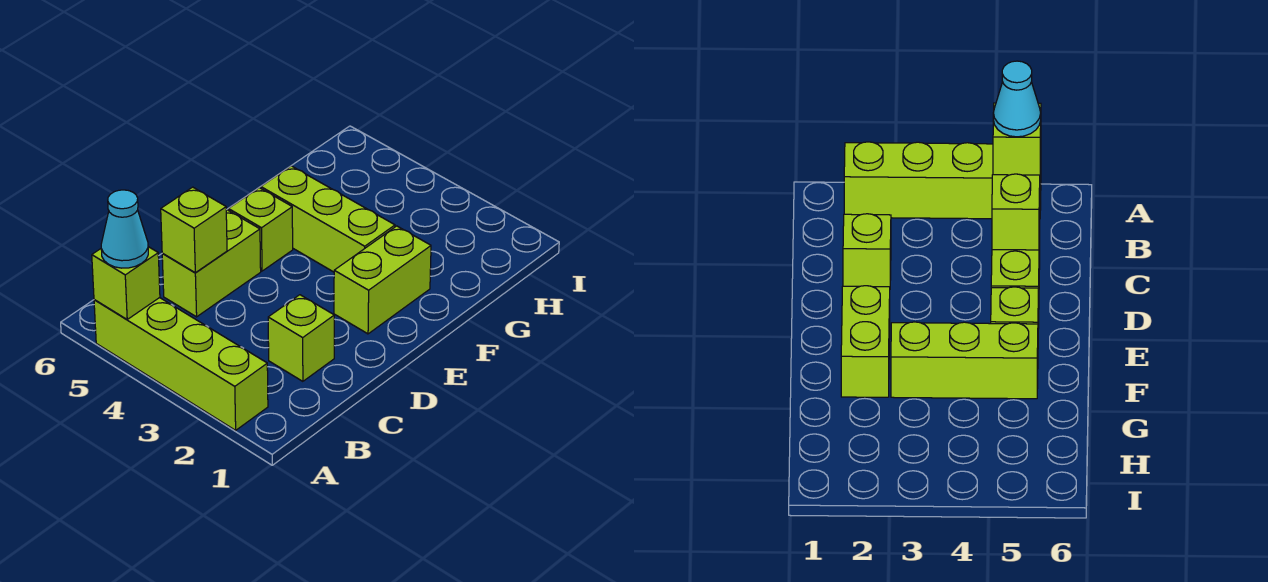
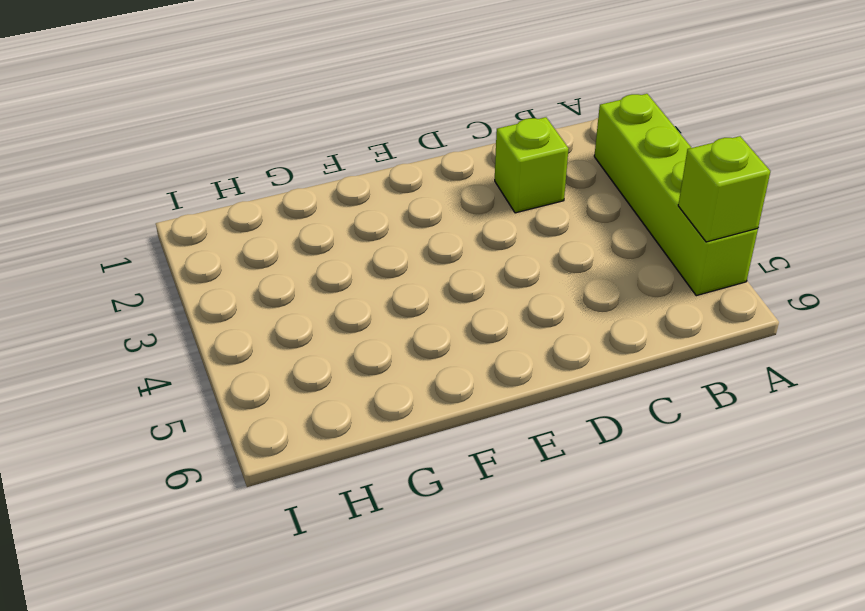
none -> lime 1x2 brick [162,210,261,317]
none -> lime 1x2 brick [334,226,431,334]

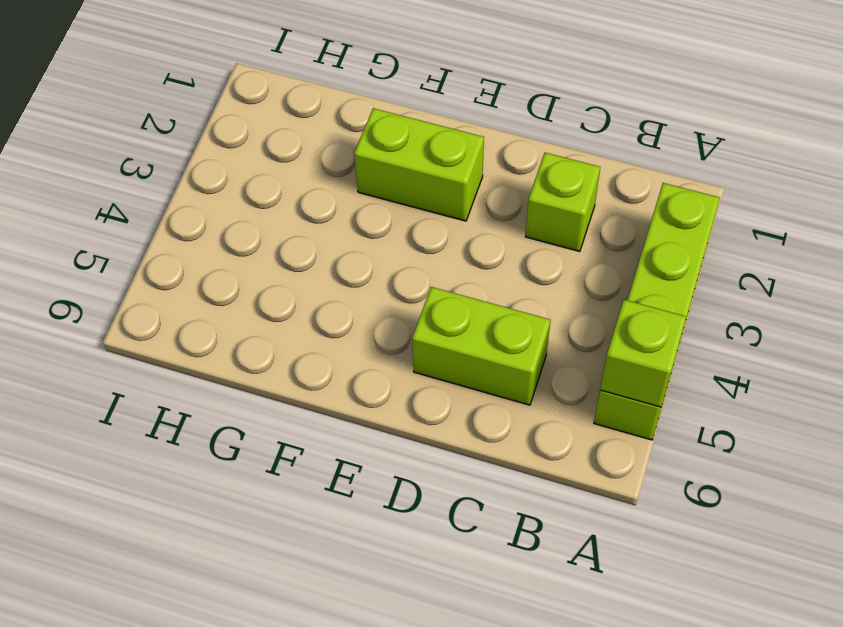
none -> lime 1x1 brick [228,188,293,271]
none -> lime 1x3 brick [261,166,395,272]

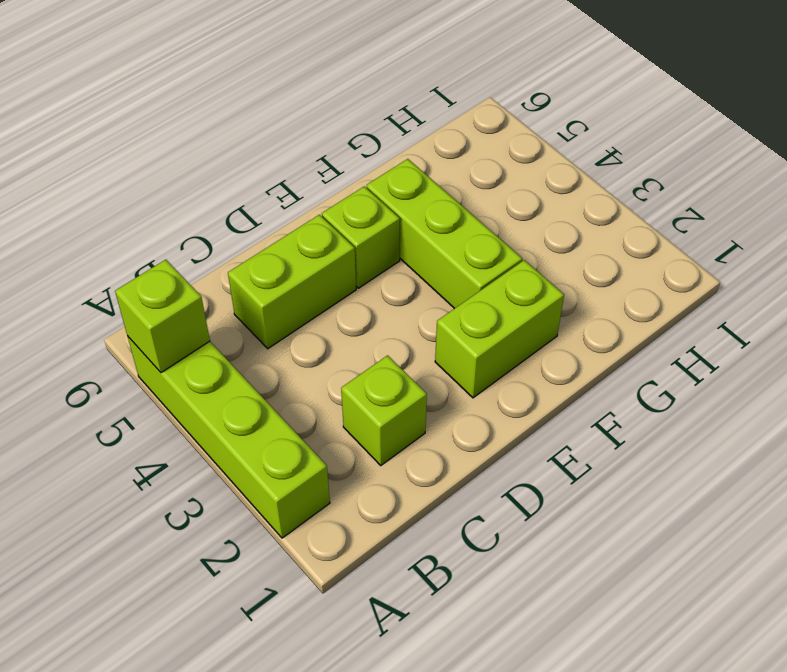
none -> lime 1x1 brick [161,187,227,273]
none -> cyan 1x1 cone [101,190,148,268]

